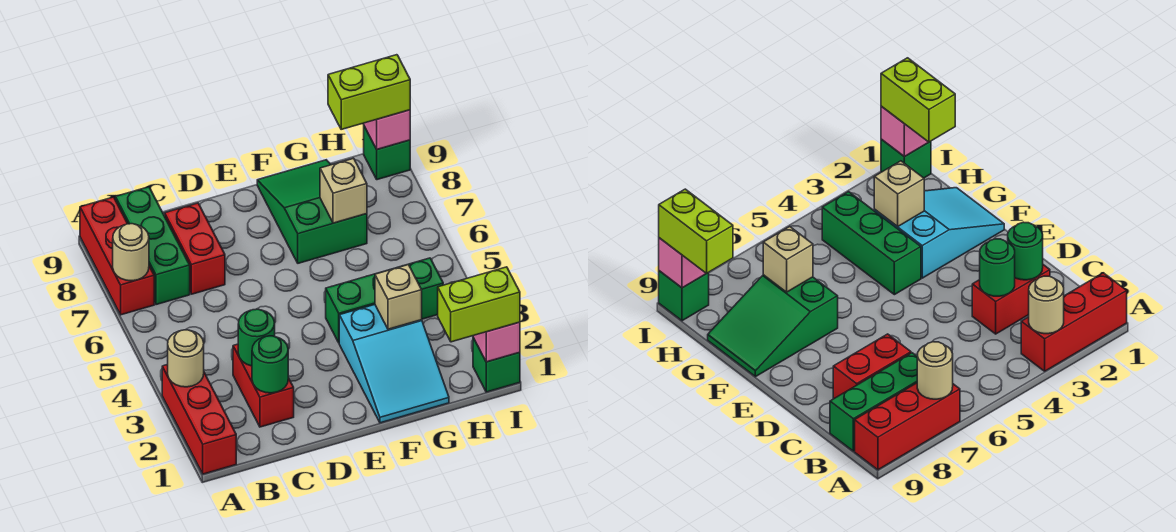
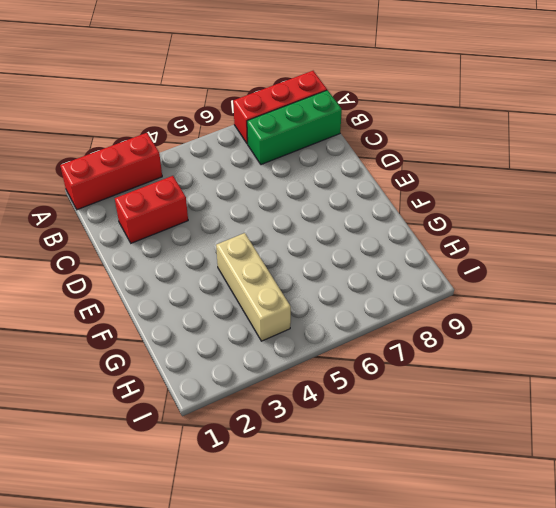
tan 1x3 brick [216,233,291,341] -> green 1x3 brick [326,258,443,342]
none -> red 1x2 brick [165,203,225,294]
none -> cyan 2x3 slope [339,305,449,423]
none -> green 2x3 slope [257,160,367,263]

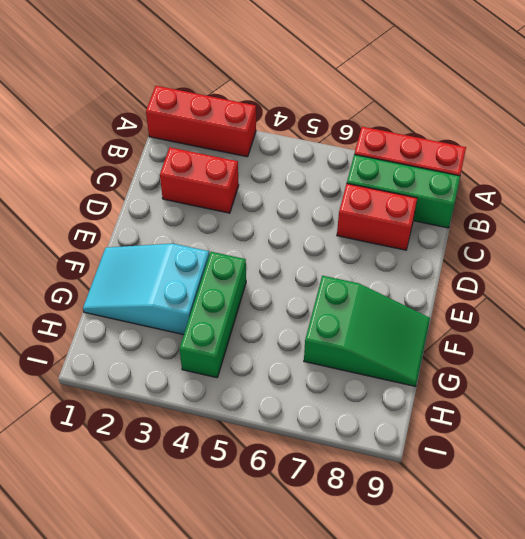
none -> green 1x1 brick [473,338,520,392]
none -> green 1x1 brick [364,126,410,180]
none -> tan 1x1 round brick [167,330,204,387]

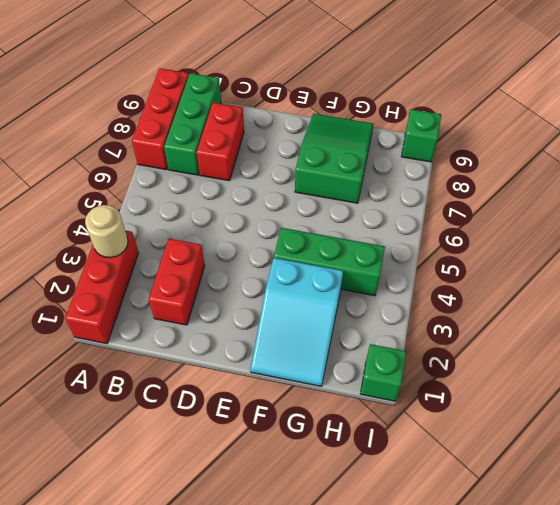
none -> tan 1x1 round brick [113,224,149,281]
none -> green 1x1 round brick [252,336,288,393]
none -> green 1x1 round brick [238,309,275,366]

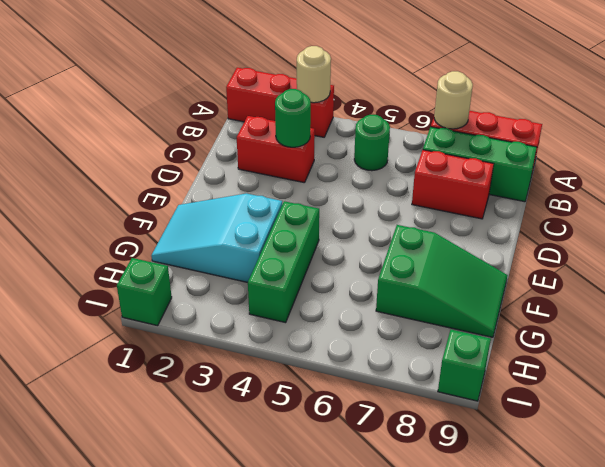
green 1x1 round brick [354,115,390,171] -> green 1x1 round brick moved to [252,336,288,393]
none -> tan 1x1 brick [375,265,422,329]
none -> tan 1x1 brick [320,158,367,223]
none -> pink 1x1 brick [473,322,520,362]

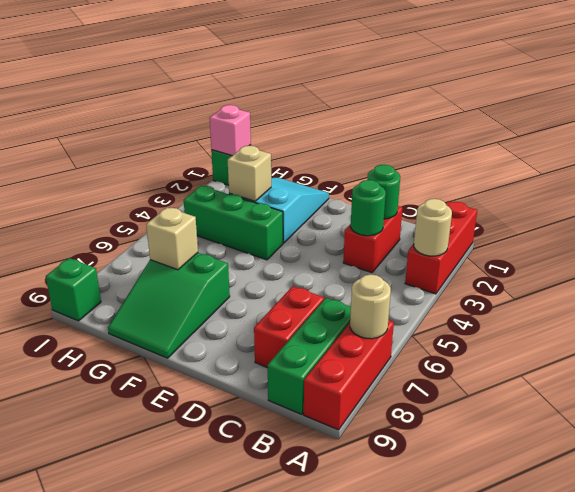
none -> pink 1x1 brick [364,110,410,149]
none -> lime 1x2 brick [438,267,520,342]
none -> lime 1x2 brick [328,55,410,129]

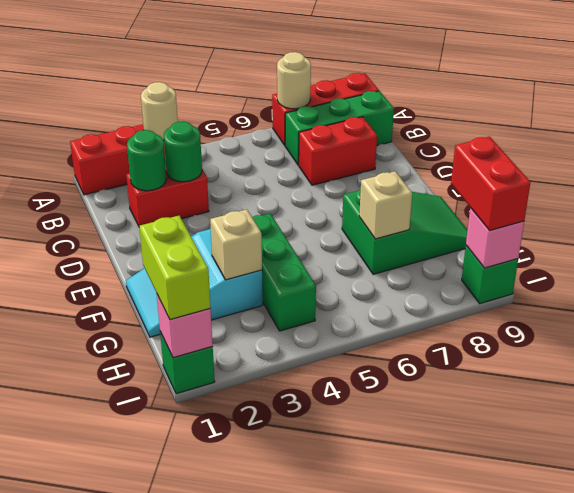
red 1x2 brick [451,137,530,231] -> lime 1x2 brick [328,55,410,129]

